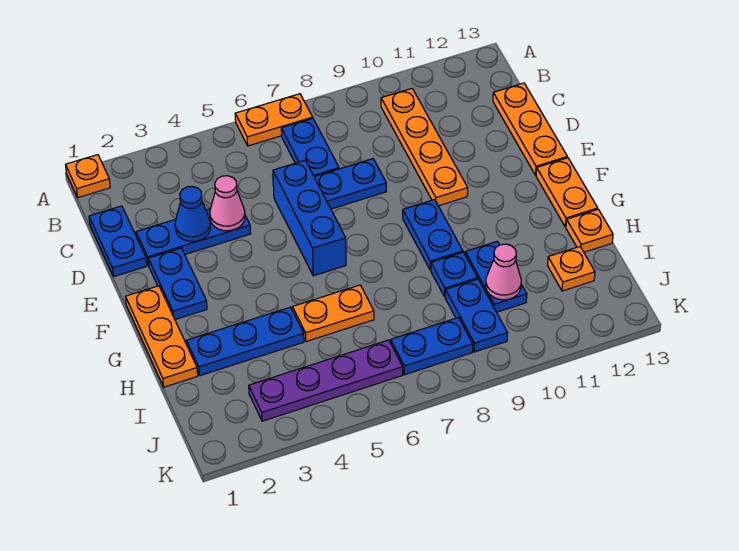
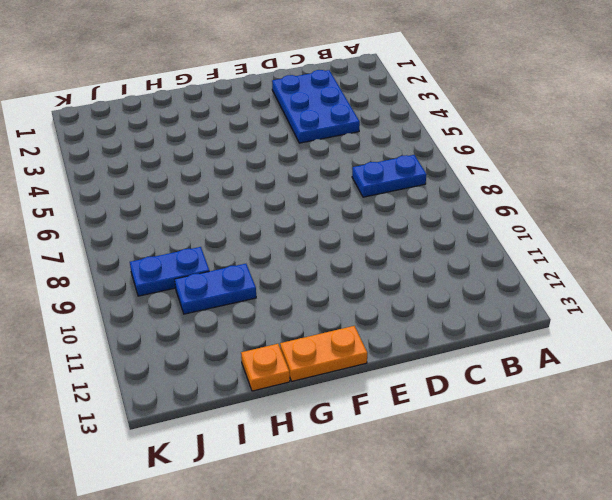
blue 2x3 plate [272,70,360,143] -> blue 1x3 plate [136,209,251,266]
none -> orange 1x1 plate [66,155,110,198]
none -> orange 1x2 plate [235,94,313,146]
none -> orange 1x4 plate [381,89,468,206]

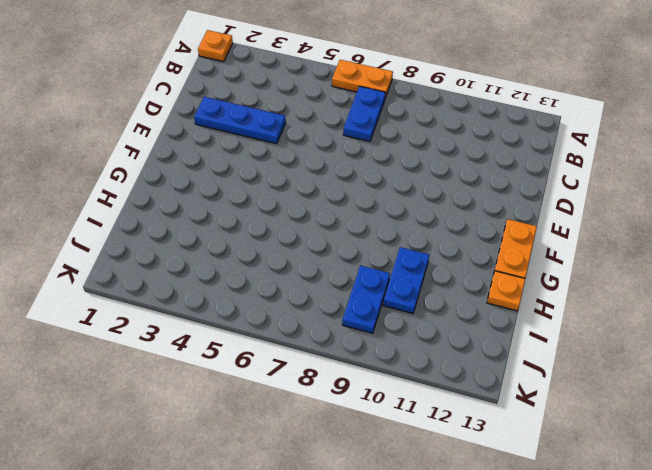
none -> orange 1x4 plate [381,89,468,206]
none -> blue 1x2 plate [89,206,147,277]
none -> orange 1x3 plate [493,83,567,175]

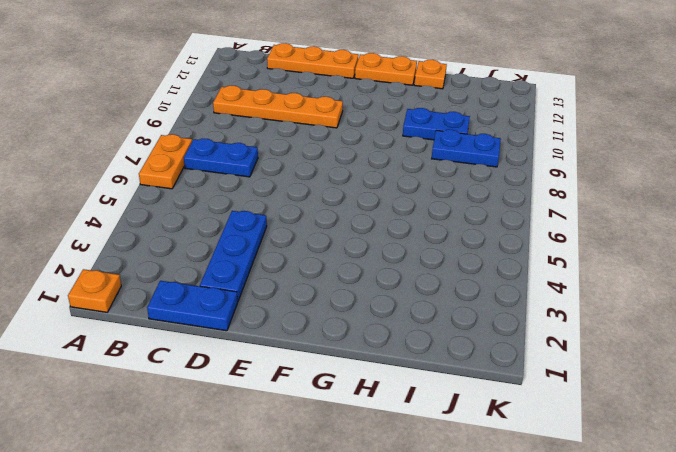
none -> blue 1x3 brick [273,161,346,276]
none -> blue 1x2 plate [314,159,386,209]
none -> blue 1x2 plate [148,248,207,320]

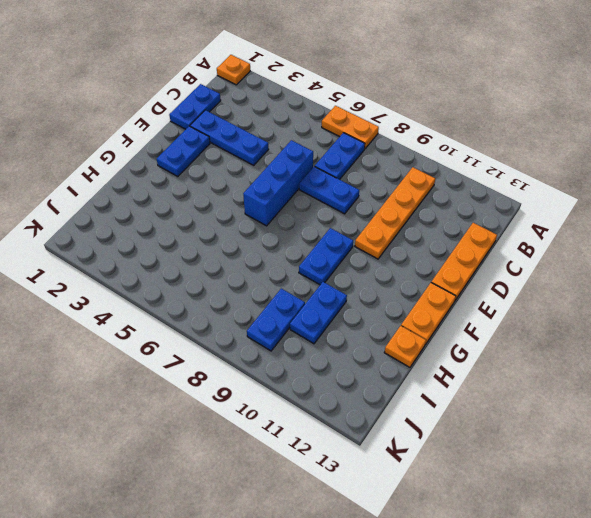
none -> orange 1x3 plate [126,286,198,387]
none -> blue 1x3 plate [186,307,304,376]
none -> orange 1x2 plate [292,285,374,341]

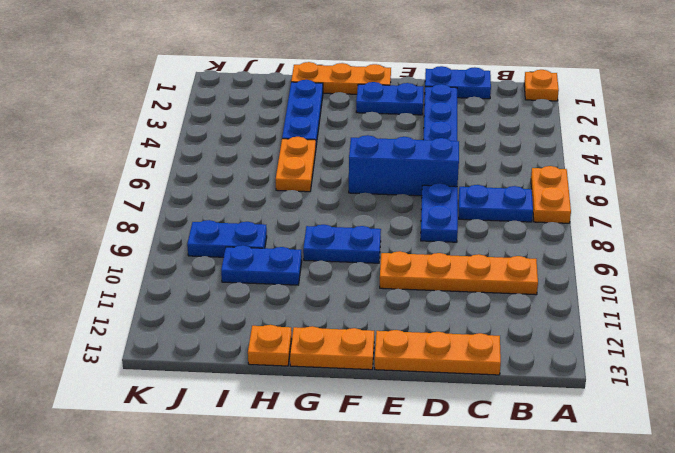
none -> blue 1x1 plate [431,252,478,297]
none -> orange 1x1 plate [548,247,595,291]
none -> purple 1x4 plate [249,340,403,421]

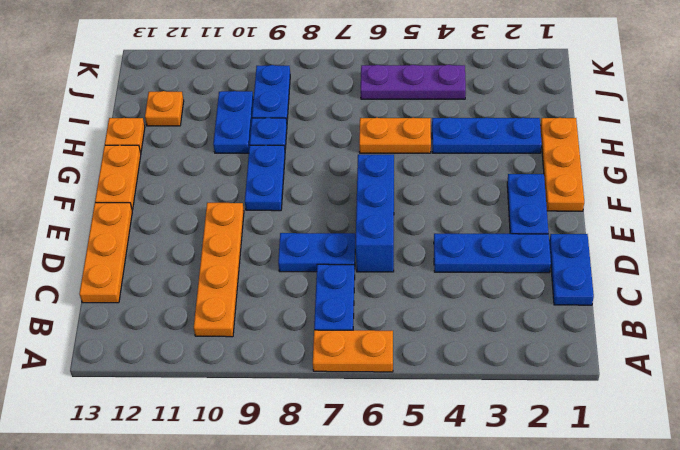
purple 1x3 plate [361,65,466,99] -> purple 1x4 plate [249,340,403,421]
none -> orange 1x1 plate [66,155,110,198]
none -> blue 1x2 plate [391,318,473,375]
none -> blue 1x1 cone [175,186,211,242]

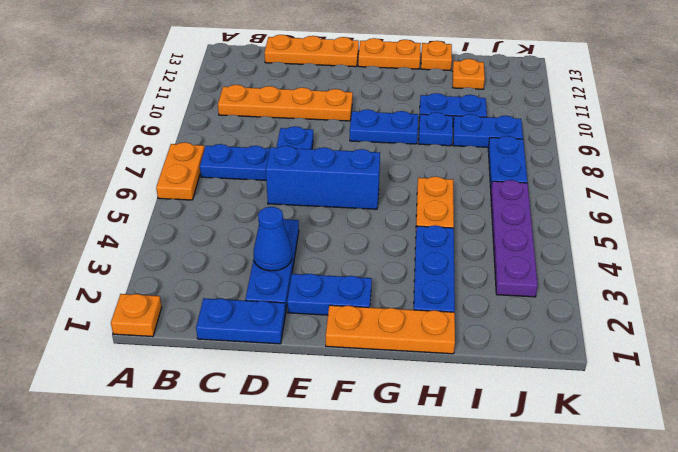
none -> pink 1x1 cone [210,176,245,231]
none -> pink 1x1 cone [486,244,521,300]

